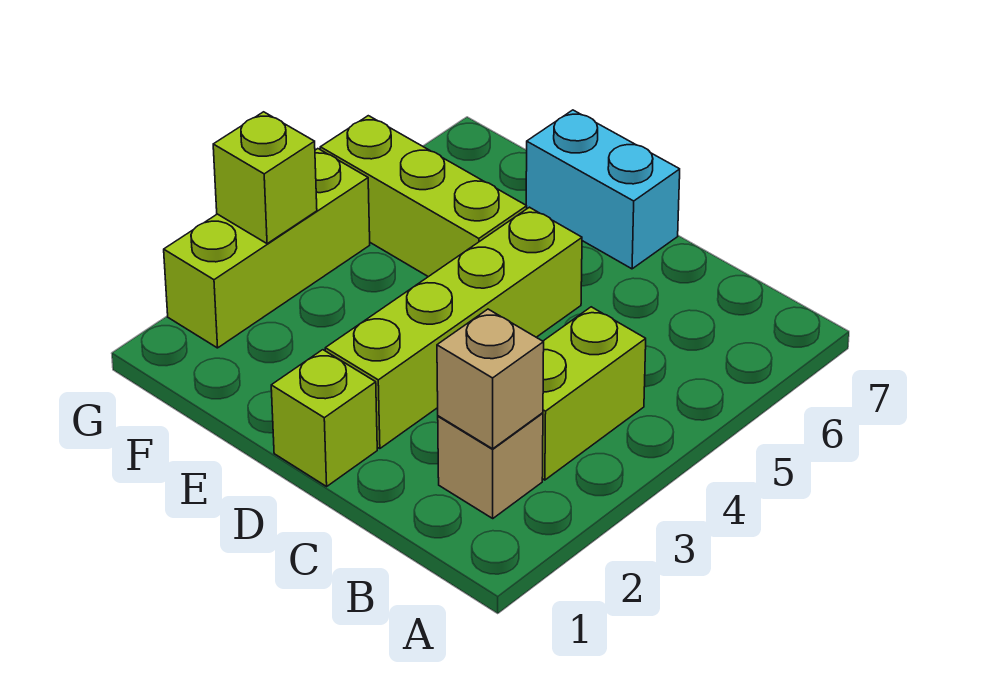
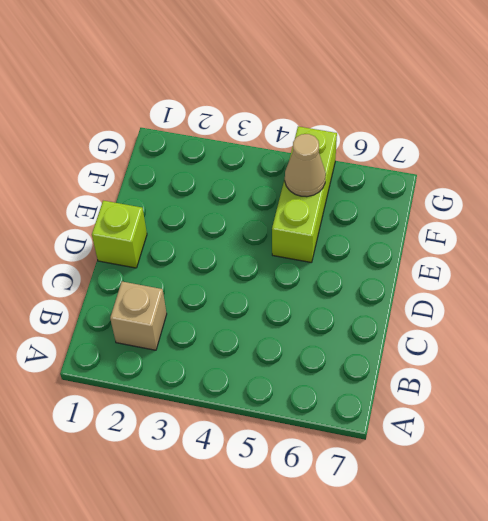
tan 1x1 cone [285,134,326,197] -> none
none -> lime 1x2 brick [542,307,646,480]
none -> lime 1x4 brick [325,207,582,449]

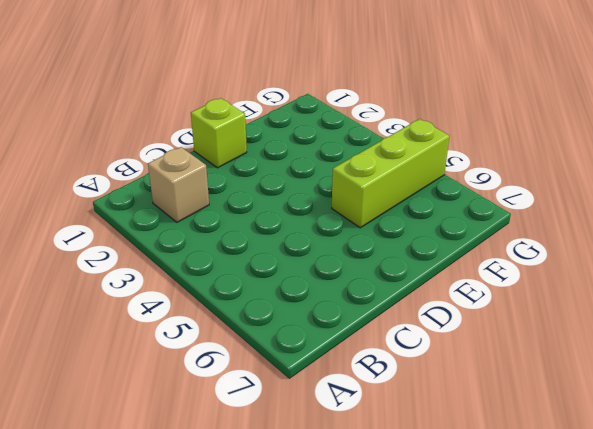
none -> lime 1x2 brick [542,307,646,480]
none -> lime 1x4 brick [325,207,582,449]

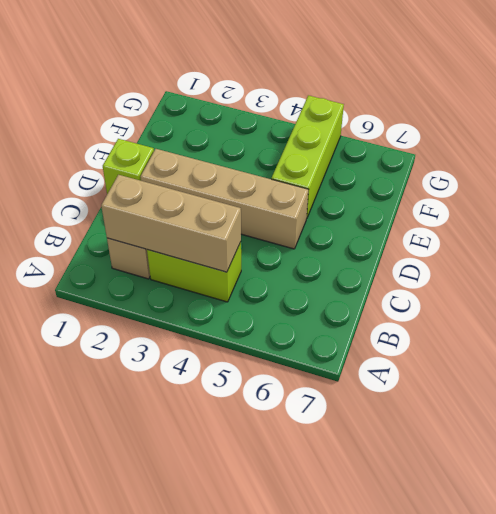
tan 1x3 brick [101,175,241,272] -> tan 1x1 brick [437,309,544,449]
tan 1x4 brick [141,149,308,249] -> lime 1x4 brick [325,207,582,449]
none -> cyan 1x2 brick [526,110,680,269]
none -> lime 1x3 brick [164,149,370,348]

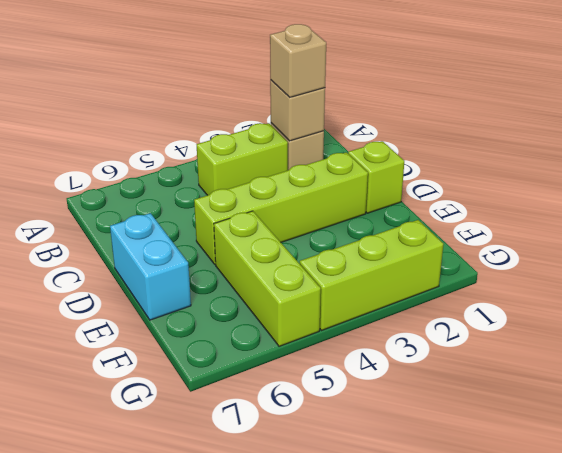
tan 1x1 brick [270,24,326,97] -> none
none -> lime 1x1 brick [213,112,317,244]

